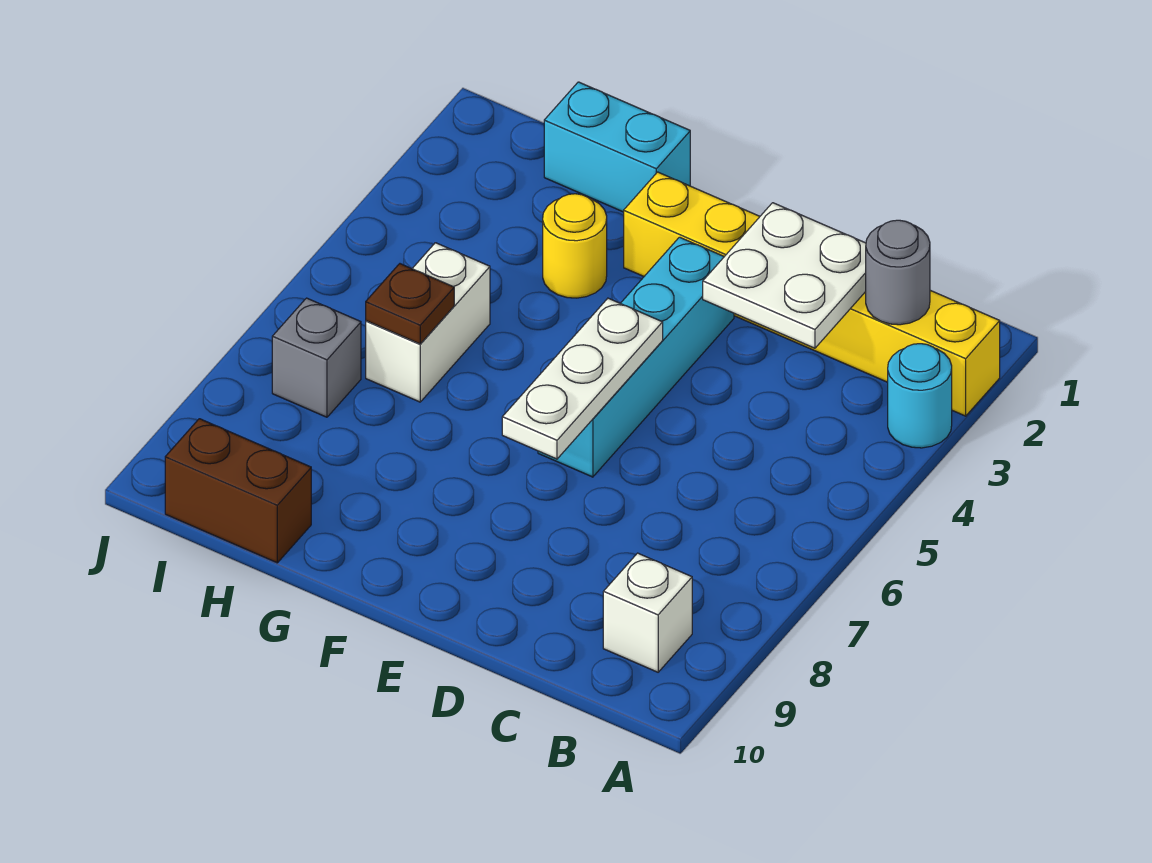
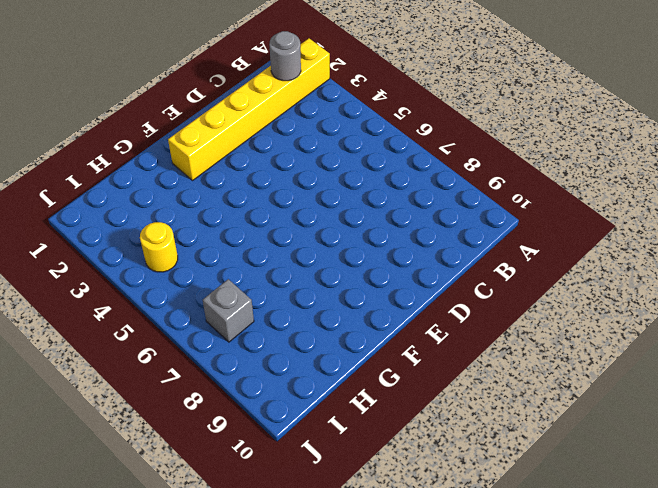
yellow 1x1 round brick [140,222,178,272] -> yellow 1x1 round brick moved to [543,194,607,298]
none -> cyan 1x1 round brick [888,344,952,448]
none -> white 1x1 brick [603,553,692,672]
none -> cyan 1x4 brick [538,237,734,477]

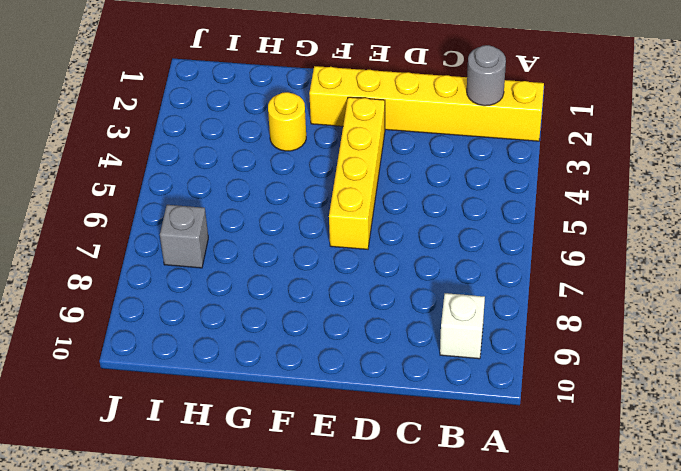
yellow 1x4 brick [329,97,385,249] -> cyan 1x4 brick [538,237,734,477]
none -> cyan 1x1 round brick [888,344,952,448]
none -> cyan 1x2 brick [544,82,690,212]
none -> white 1x2 brick [366,243,490,402]

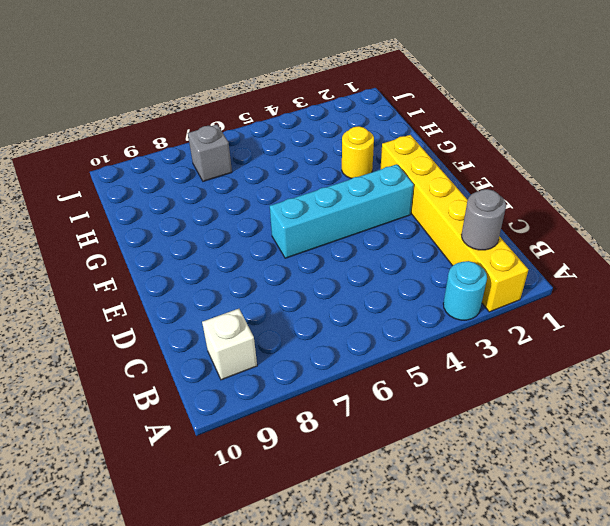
none -> cyan 1x2 brick [544,82,690,212]
none -> white 1x2 brick [366,243,490,402]
none -> brown 1x2 brick [165,419,311,563]

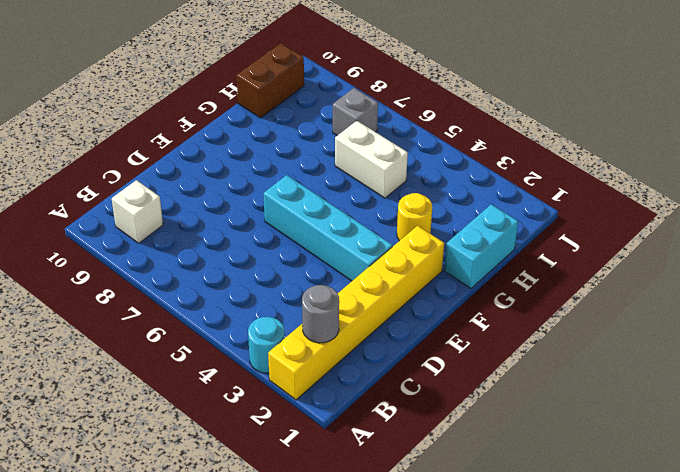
none -> white 2x2 plate [703,203,866,348]
none -> white 1x3 plate [502,298,663,459]
none -> brown 1x1 plate [366,264,454,344]

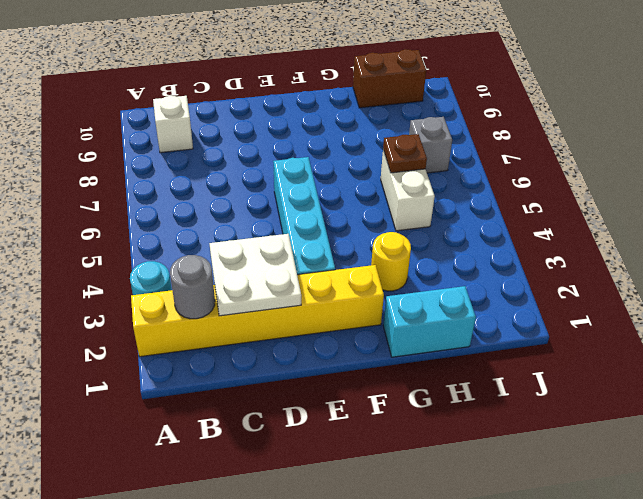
none -> white 1x3 plate [502,298,663,459]

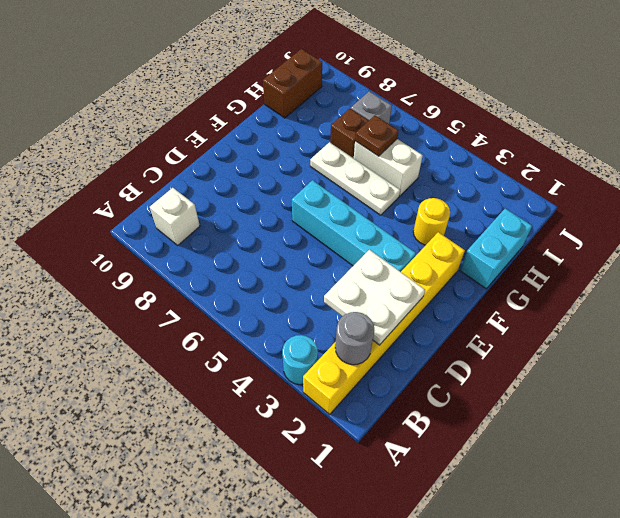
white 1x3 plate [310,142,400,215] -> white 1x3 plate moved to [502,298,663,459]
brown 1x1 brick [330,108,369,158] -> none

